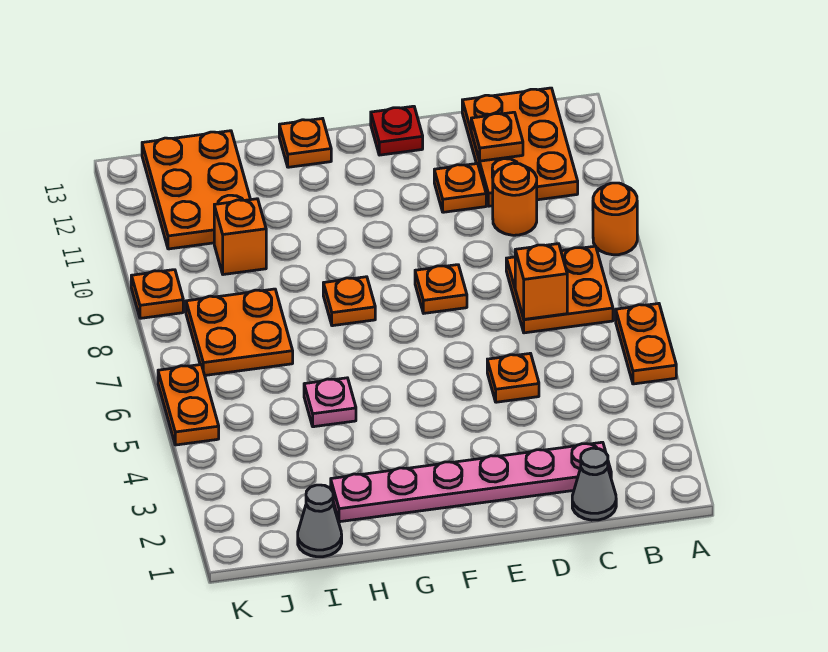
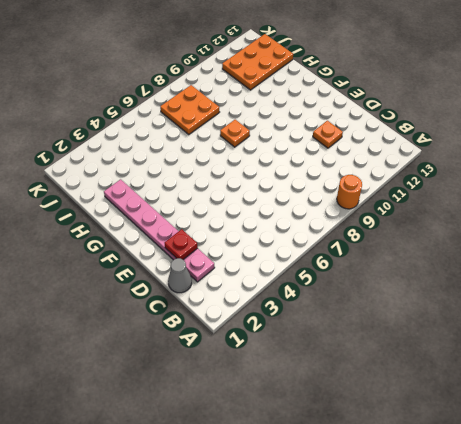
red 1x1 plate [165,229,198,259] -> red 1x1 plate moved to [371,106,423,155]
none -> orange 1x2 plate [616,304,676,384]
none -> orange 2x2 plate [506,246,613,333]
none -> orange 2x3 plate [462,88,578,206]

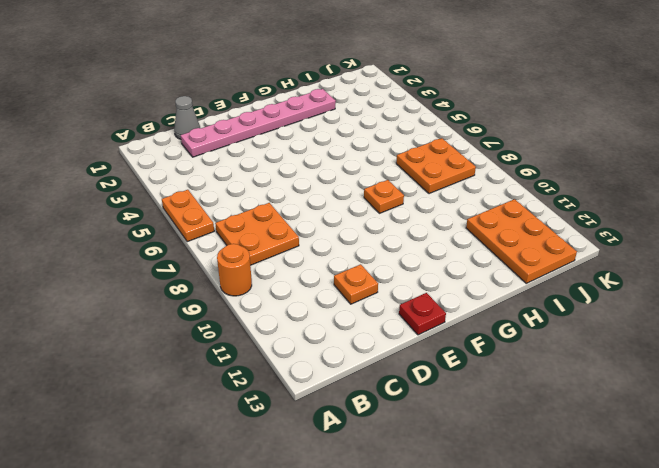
none -> orange 2x3 plate [462,88,578,206]
none -> orange 1x1 round brick [493,163,537,235]
none -> orange 1x1 plate [487,353,539,402]

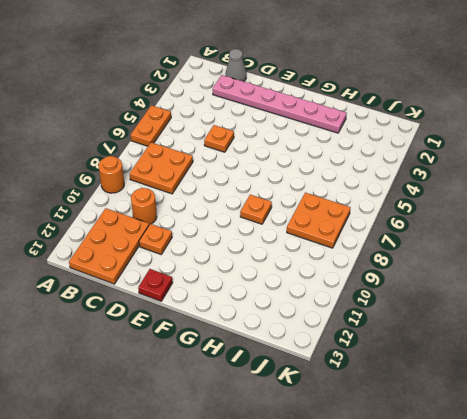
none -> orange 1x1 plate [415,265,467,313]
none -> orange 1x1 plate [279,118,331,167]
none -> pink 1x1 plate [304,378,356,427]

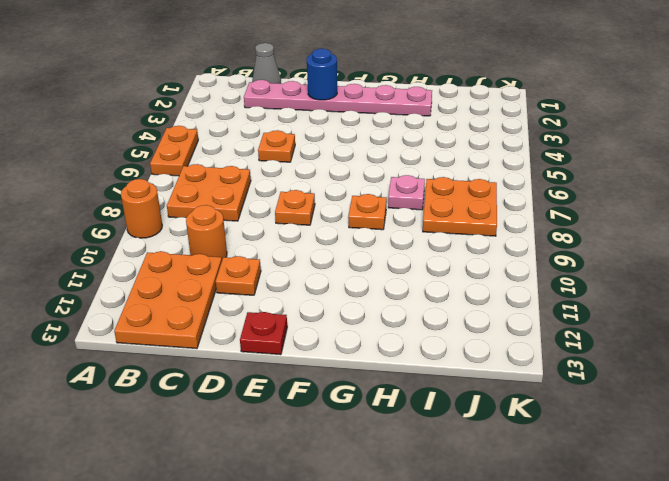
blue 1x1 round brick [307,49,337,100] -> none
pink 1x1 plate [388,175,425,210] -> pink 1x1 plate moved to [304,378,356,427]
none -> orange 1x1 plate [279,118,331,167]
none -> grey 1x1 cone [298,485,342,557]
none -> orange 1x1 brick [214,199,266,275]

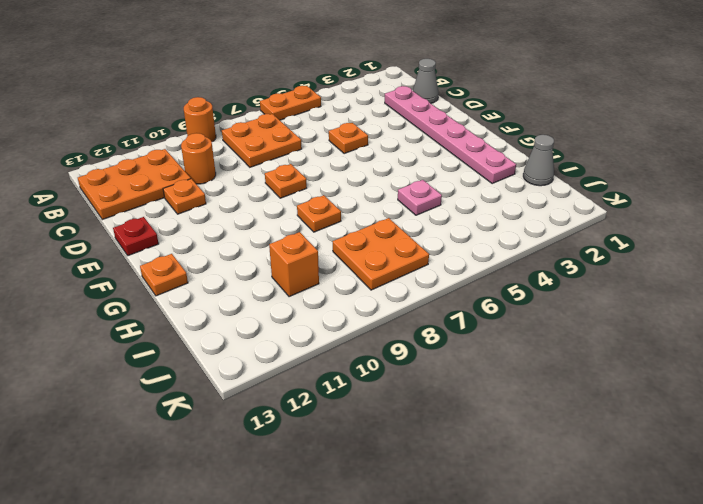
none -> orange 2x3 plate [142,131,250,249]
none -> orange 1x2 plate [158,365,219,445]
none -> orange 1x1 plate [131,270,183,318]

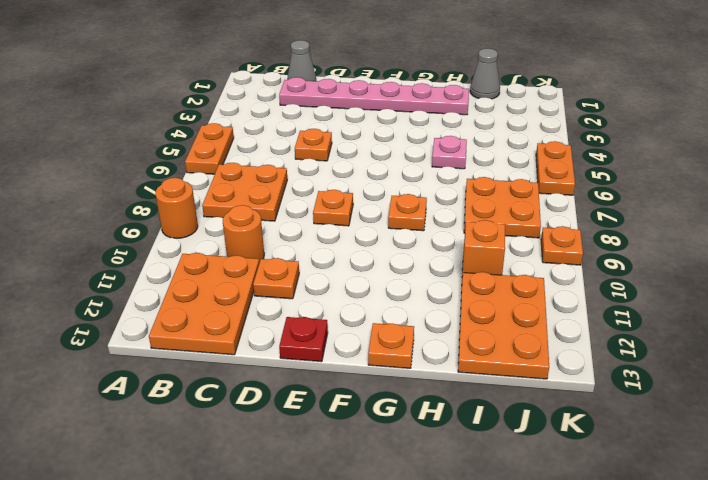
none -> orange 1x1 brick [515,244,567,319]
none -> orange 1x1 plate [471,112,523,161]

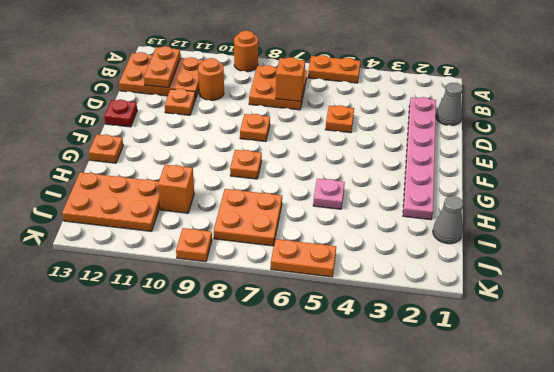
orange 1x2 plate [144,46,180,88] -> orange 1x1 plate [471,112,523,161]

